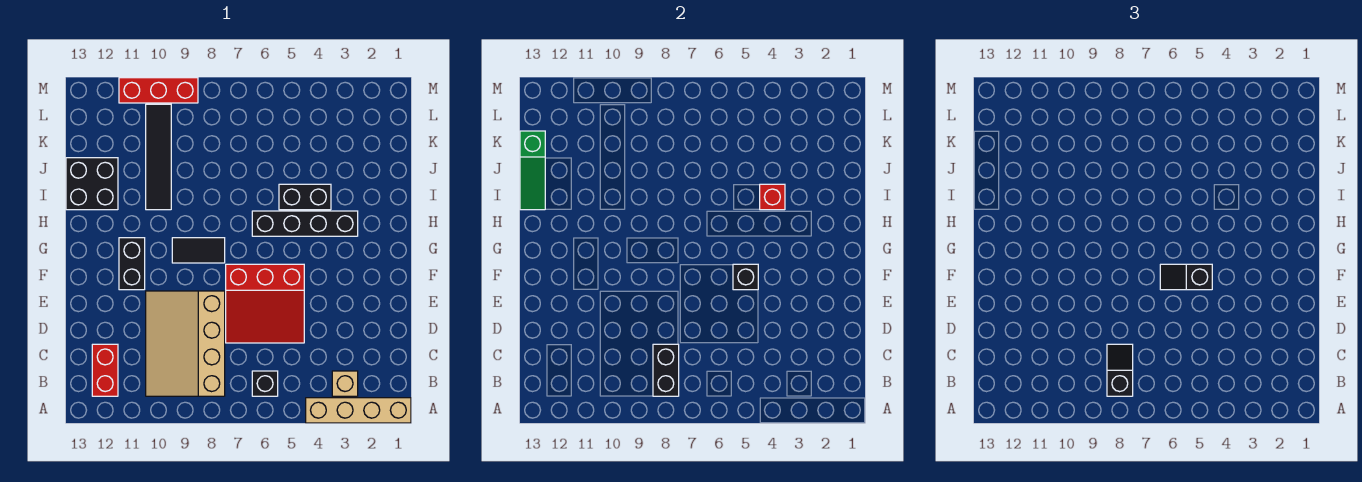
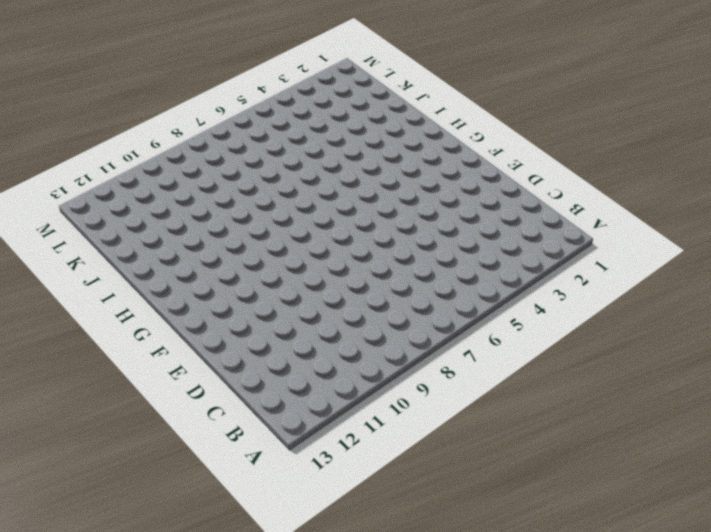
none -> tan 1x4 brick [306,398,411,423]
none -> tan 1x1 brick [332,371,358,396]
none -> black 1x1 brick [252,371,278,396]

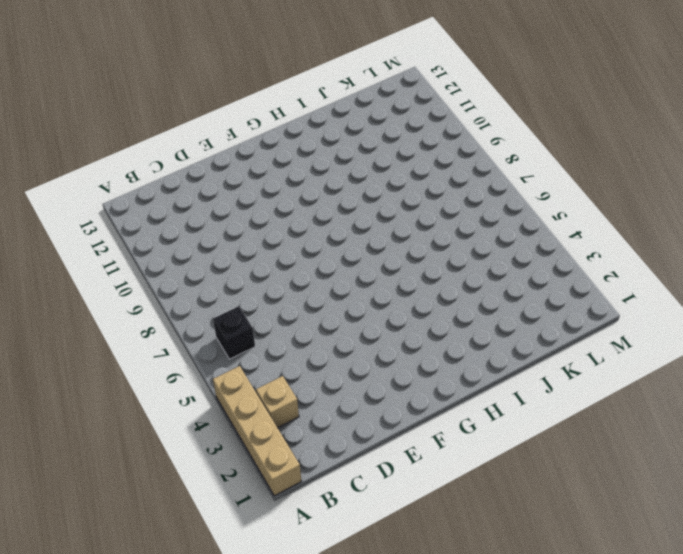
none -> tan 3x4 slope [146,291,225,396]
none -> red 1x2 brick [92,344,118,396]
none -> red 3x3 slope [226,264,304,343]

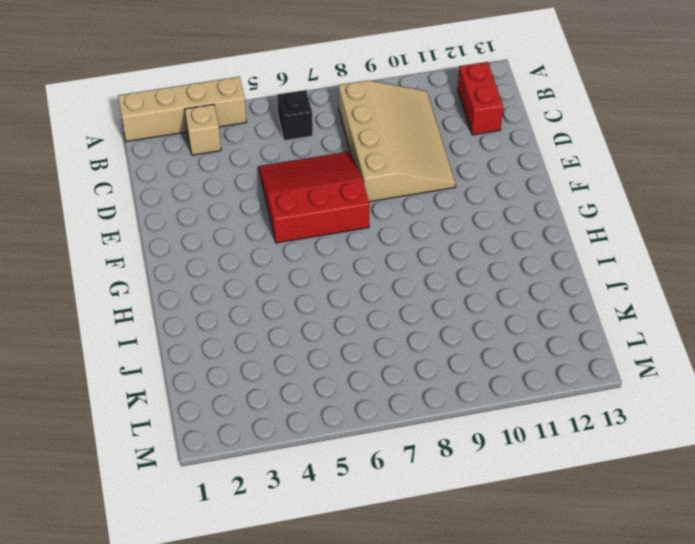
none -> black 1x2 brick [119,238,145,290]
none -> black 1x2 tile [172,238,225,263]
none -> black 1x4 brick [252,211,358,236]

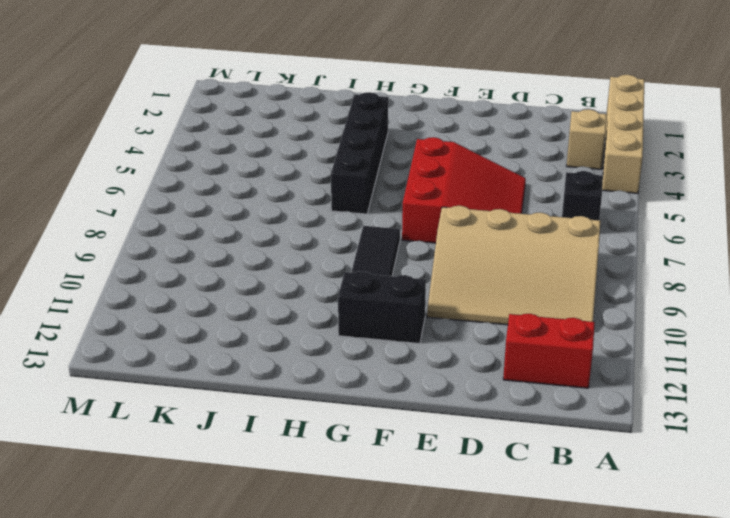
none -> black 1x2 brick [279,184,331,210]
none -> black 1x4 tile [146,104,171,210]
none -> black 2x2 brick [66,158,118,210]

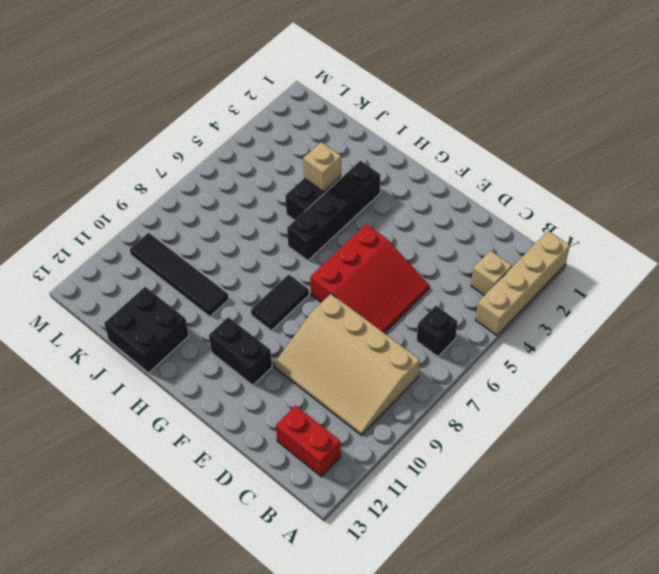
tan 1x1 brick [303,142,341,192] -> red 1x1 brick [760,184,785,210]
none -> red 1x3 brick [119,78,198,103]
none -> black 1x2 brick [653,344,679,396]
none -> black 1x1 brick [733,264,758,290]

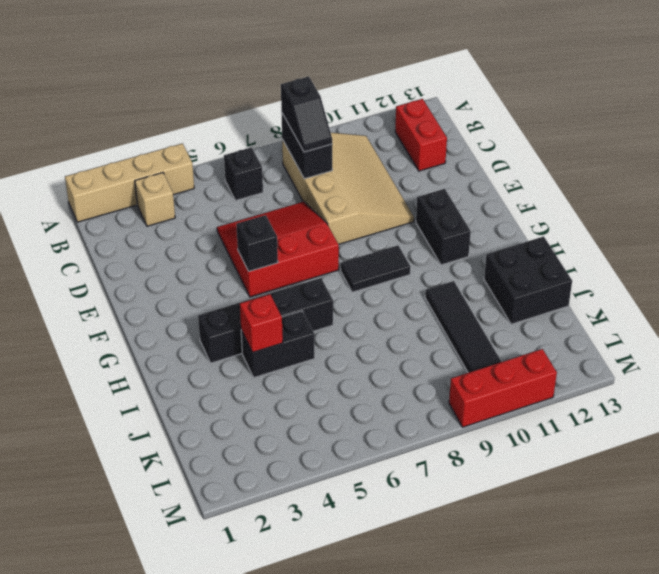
none -> green 1x3 slope [520,131,545,210]
none -> black 1x2 slope [1160,264,1212,290]

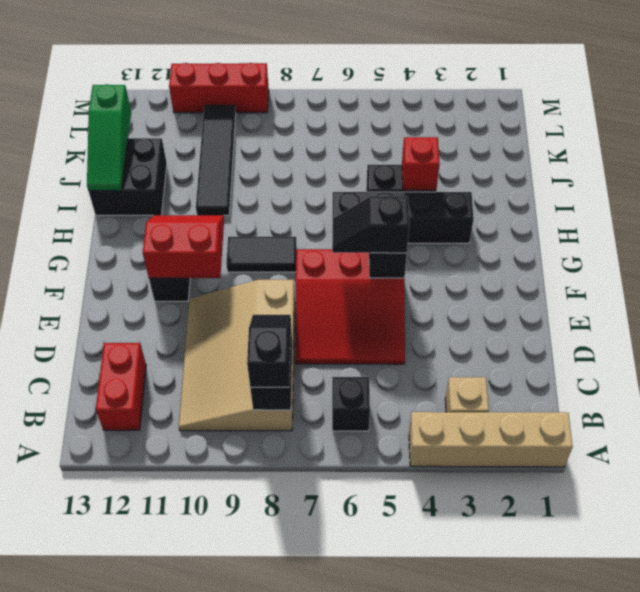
red 2x2 slope [143,215,224,278] -> none

